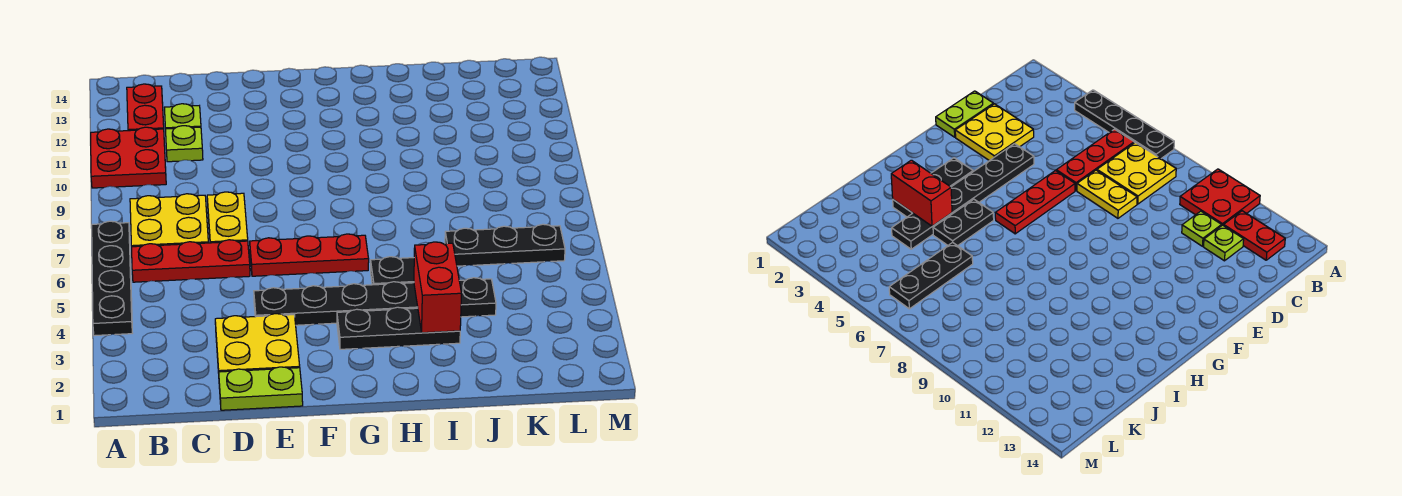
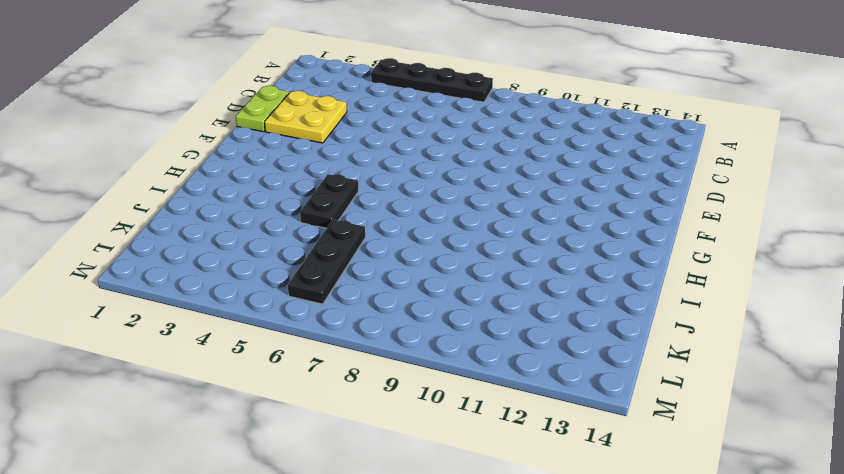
none -> red 2x2 plate [91,127,166,188]
none -> red 1x3 plate [132,240,250,282]
none -> yellow 2x2 plate [130,194,208,247]

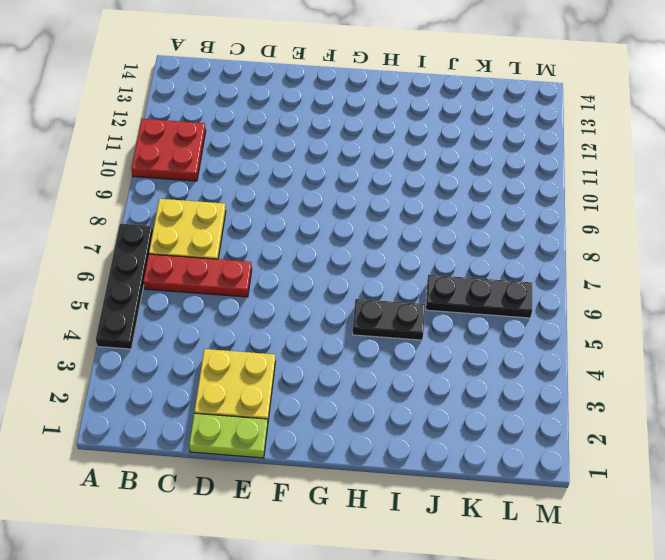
none -> red 1x2 plate [127,84,164,131]
none -> lime 1x1 plate [166,126,203,162]
none -> lime 1x1 plate [164,104,201,129]

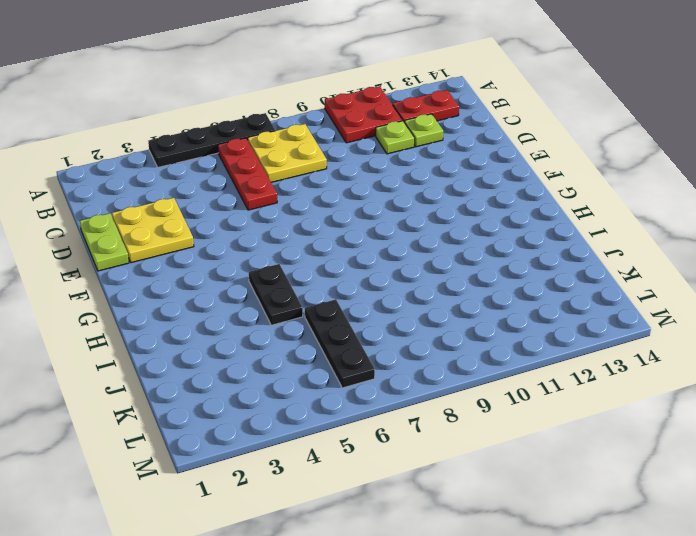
none -> yellow 1x2 plate [207,192,248,243]
none -> black 1x6 plate [254,278,496,325]
none -> red 1x3 plate [250,234,369,276]

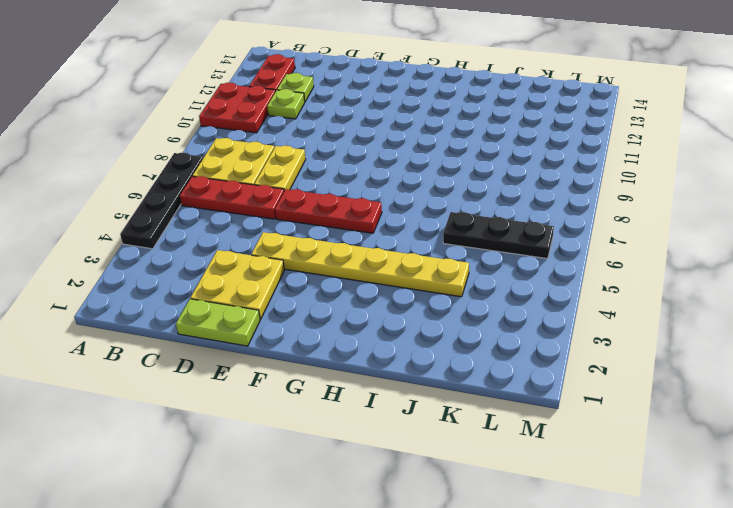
yellow 1x6 plate [251,232,469,297] -> black 1x6 plate [254,278,496,325]
none -> black 1x3 plate [337,307,460,349]
none -> black 1x2 plate [371,257,414,285]
none -> red 1x2 brick [414,242,462,333]

